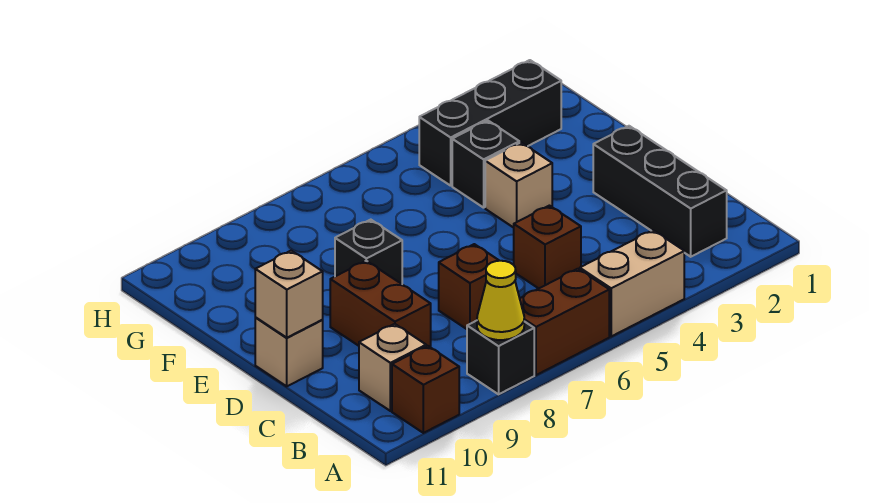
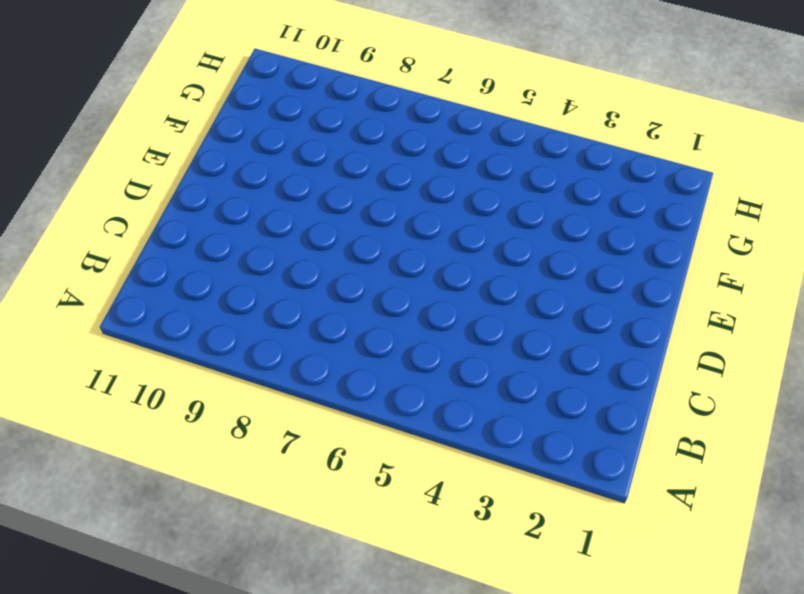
none -> tan 1x2 brick [580,230,684,336]
none -> brown 1x2 brick [520,269,609,375]
none -> black 1x1 brick [467,321,534,394]

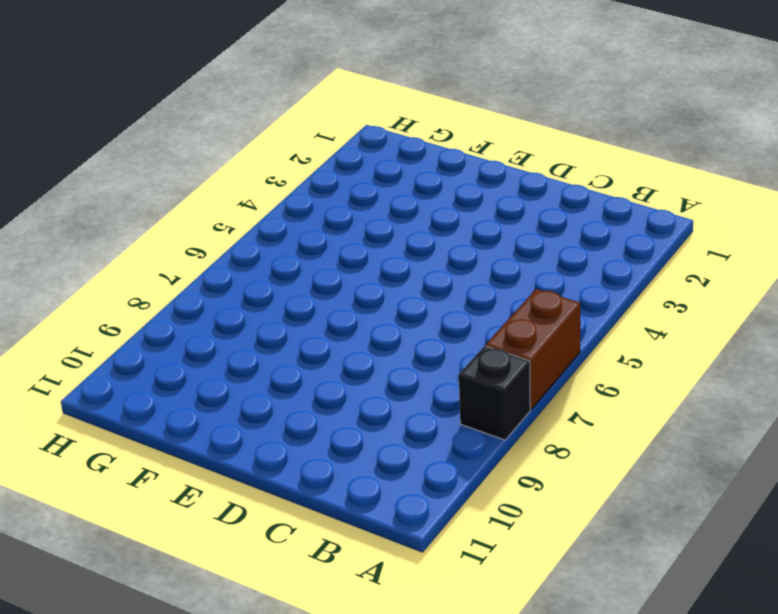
none -> tan 1x2 brick [580,230,684,336]
none -> brown 1x1 brick [392,346,459,433]
none -> black 1x3 brick [593,126,727,257]

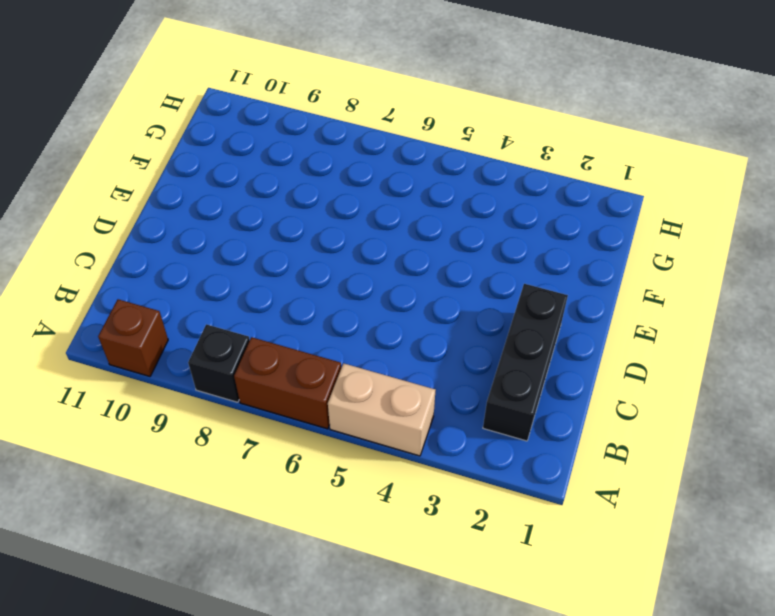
none -> tan 1x1 brick [359,324,426,411]
none -> brown 1x1 brick [514,206,581,289]
none -> brown 1x1 brick [439,244,499,329]

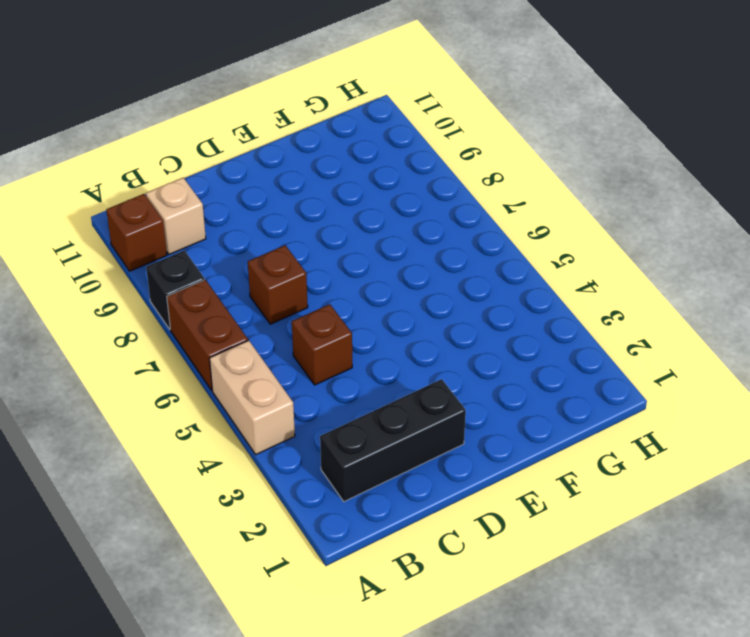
none -> brown 1x2 brick [330,261,431,347]
none -> tan 1x1 brick [255,318,323,386]
none -> tan 1x1 brick [485,143,552,228]

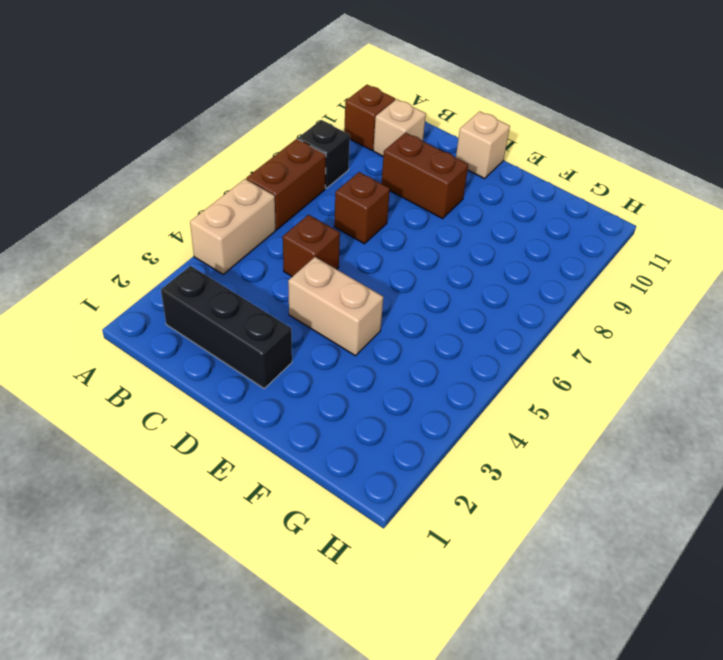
tan 1x2 brick [288,257,383,356] -> tan 1x1 brick [485,143,552,228]
none -> black 1x1 brick [335,220,402,284]
none -> black 1x1 brick [452,121,519,208]
none -> black 1x3 brick [419,60,561,186]

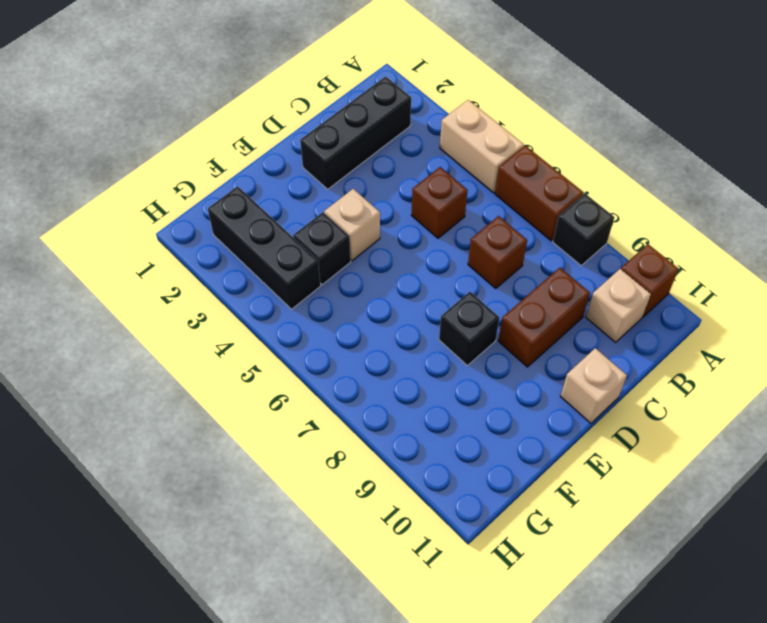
none -> yellow 1x1 cone [477,261,524,340]
none -> tan 1x1 brick [255,251,323,338]

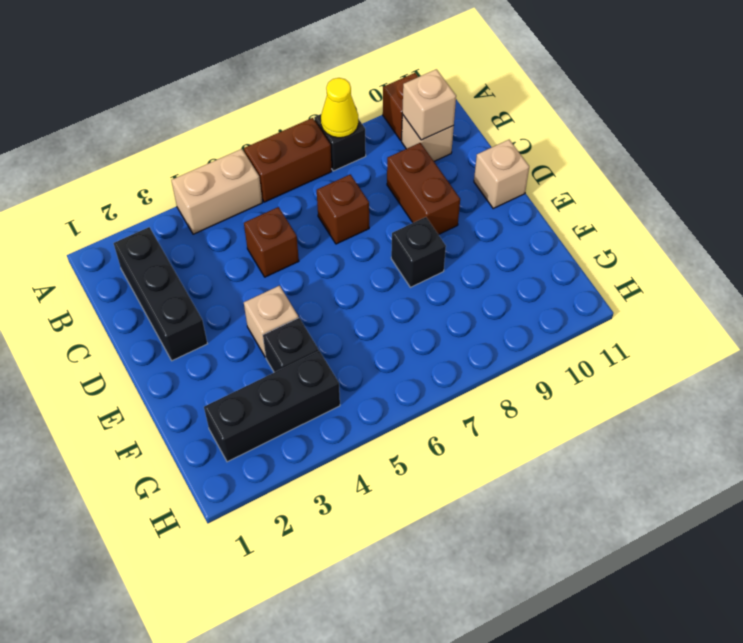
tan 1x1 brick [402,69,456,140] -> tan 1x1 brick moved to [255,251,323,338]

